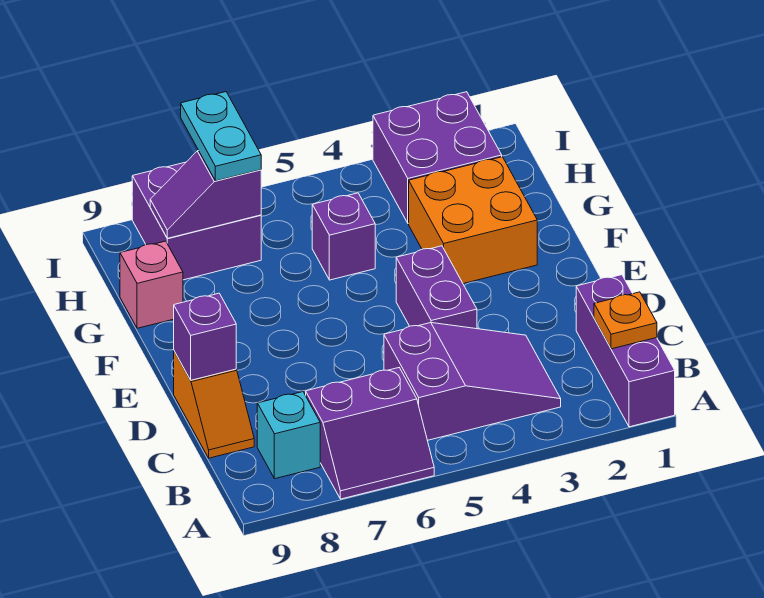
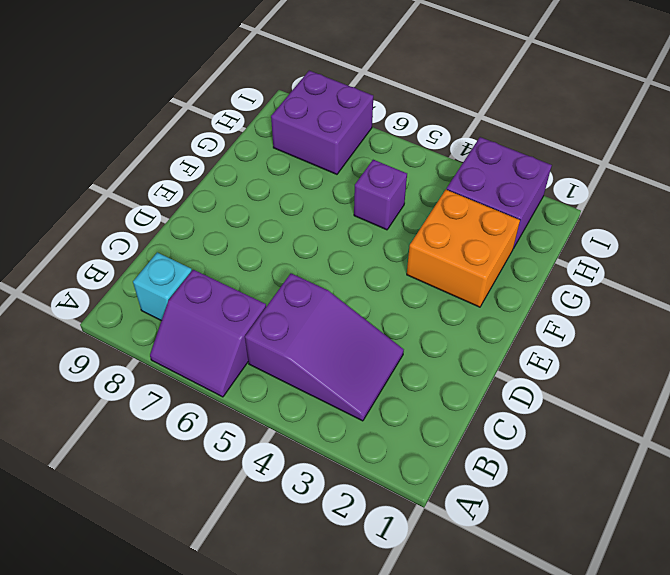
none -> purple 1x3 brick [576,275,675,427]
none -> orange 1x2 slope [174,351,254,458]
none -> purple 1x2 brick [396,246,477,329]

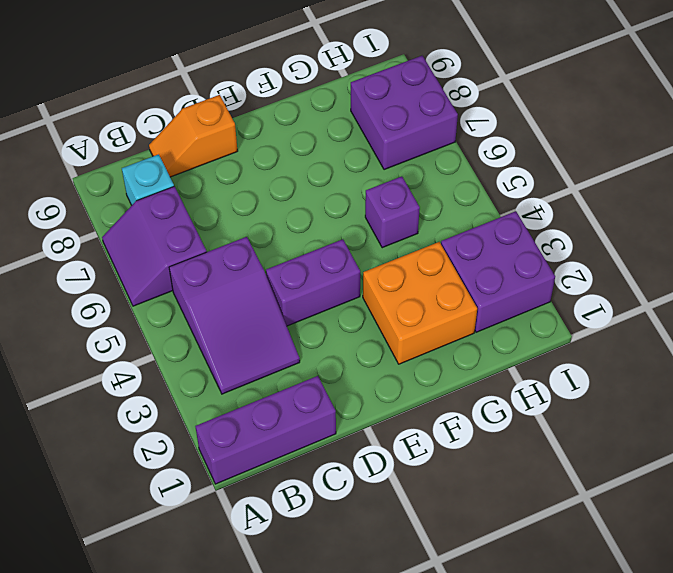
none -> pink 1x1 brick [120,241,183,328]
none -> orange 1x1 plate [594,292,657,349]
none -> purple 1x1 brick [174,293,236,380]

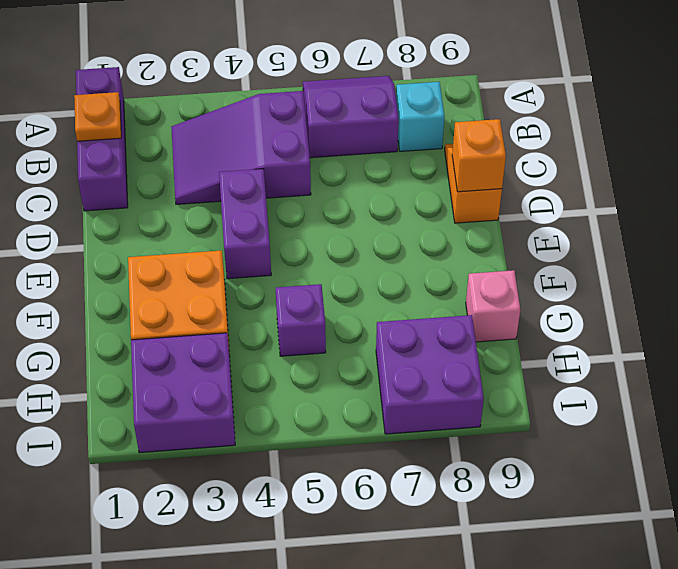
orange 1x1 brick [452,119,506,192] -> purple 1x1 brick [174,293,236,380]
none -> purple 1x2 slope [150,151,261,238]
none -> cyan 1x2 plate [181,92,261,181]

